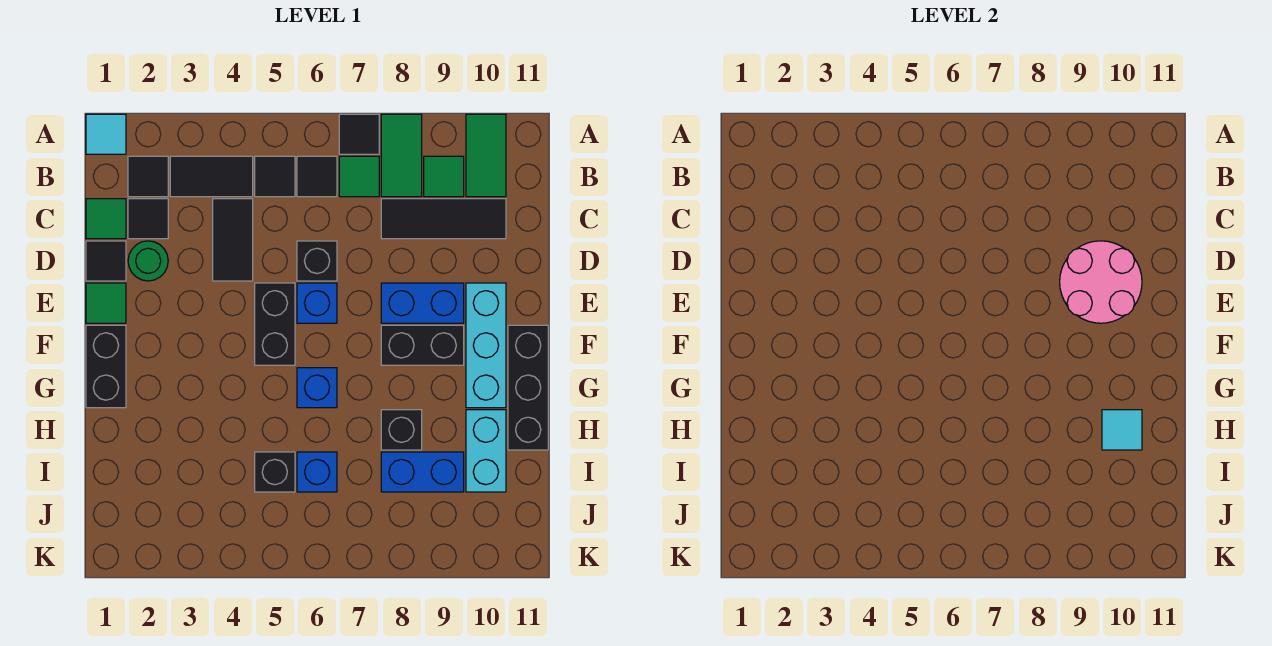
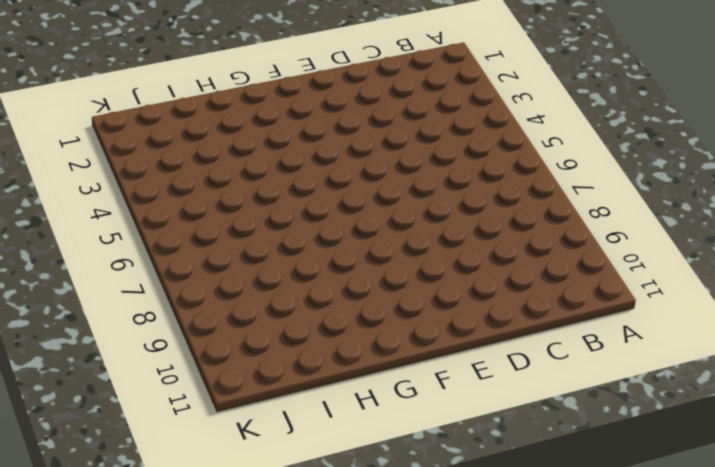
none -> cyan 1x1 tile [86,114,126,154]
none -> black 1x1 tile [339,114,379,154]
none -> green 1x2 tile [381,114,422,197]
none -> green 1x2 tile [466,114,506,197]

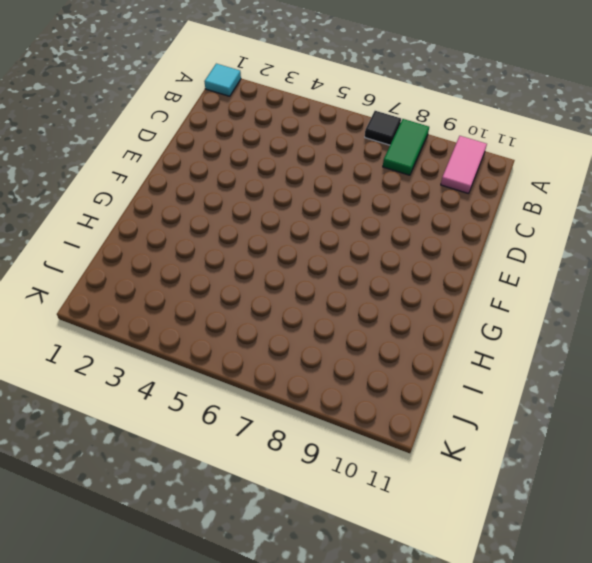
pink 1x2 tile [441,136,487,194] -> green 1x2 tile [466,114,506,197]
none -> black 1x1 tile [128,156,168,197]
none -> black 1x2 tile [170,156,253,197]
none -> black 1x1 tile [255,156,295,197]
none -> black 1x1 tile [297,156,337,197]

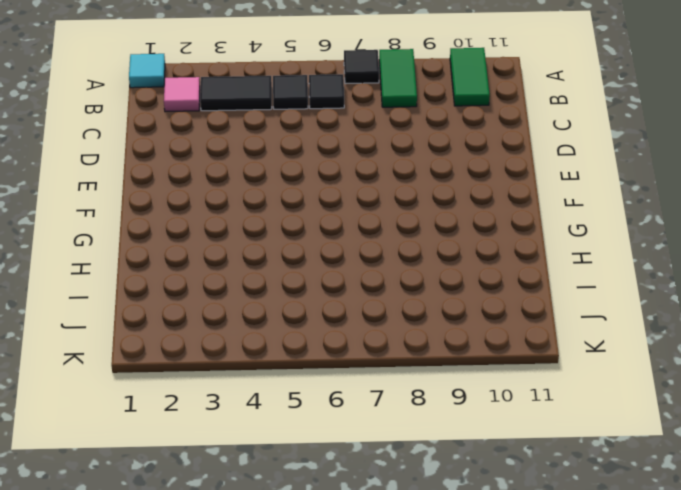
pink 1x1 tile [164,77,200,112] -> black 1x1 tile [128,156,168,197]
none -> green 1x1 tile [339,156,379,197]
none -> green 1x1 tile [424,156,464,197]
none -> green 1x1 tile [86,199,126,239]
none -> black 1x1 tile [128,199,168,239]

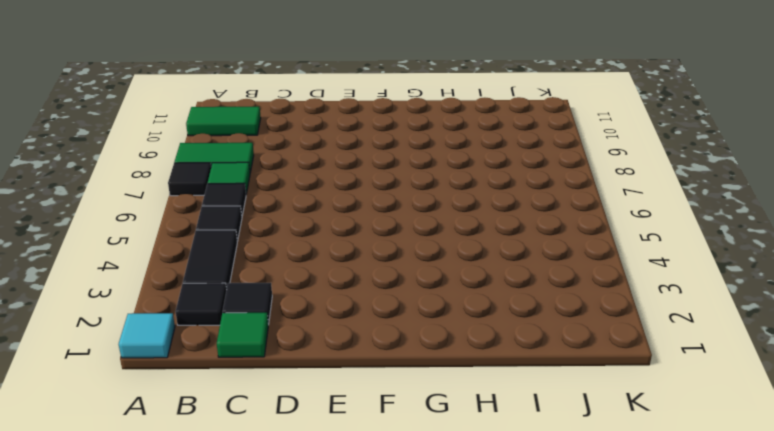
none -> green 1x1 tile [424,156,464,197]
none -> black 1x2 tile [213,199,253,281]
none -> black 1x3 tile [381,199,506,239]
none -> black 1x1 tile [86,241,126,281]

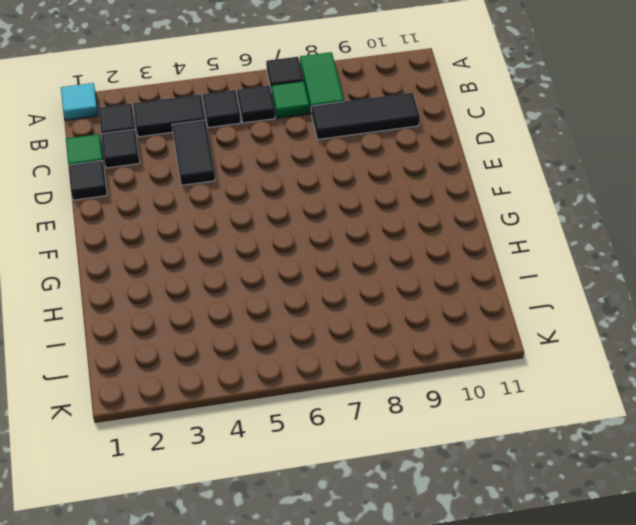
none -> green 1x2 tile [466,114,506,197]
none -> green 1x1 tile [424,156,464,197]
none -> green 1x1 round brick [128,241,168,281]
none -> black 1x1 brick [297,241,337,281]

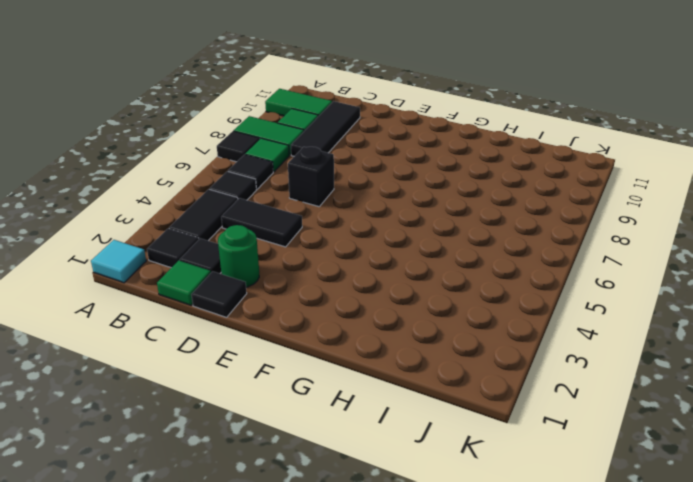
none -> green 1x1 tile [86,283,126,323]
none -> black 1x2 brick [255,283,295,365]
none -> blue 1x1 brick [297,283,337,323]
none -> blue 1x2 brick [381,283,464,323]

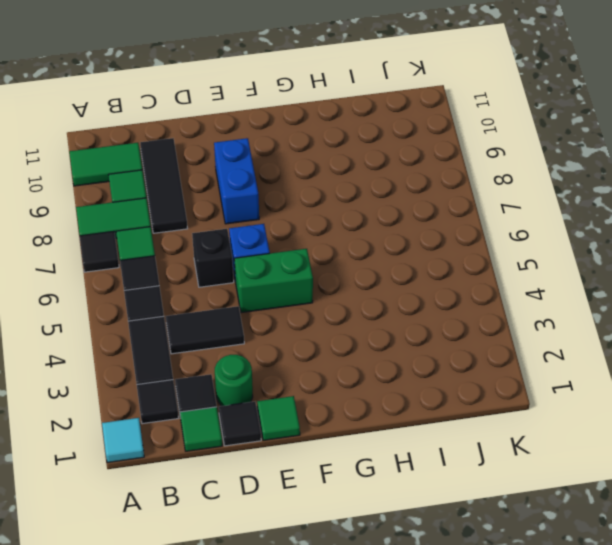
green 1x2 brick [234,249,313,313] -> black 1x2 brick [255,283,295,365]
none -> cyan 1x3 brick [466,283,506,408]
none -> black 1x2 brick [86,325,126,408]
none -> black 1x2 brick [381,325,464,365]
none -> black 1x3 brick [508,325,548,450]

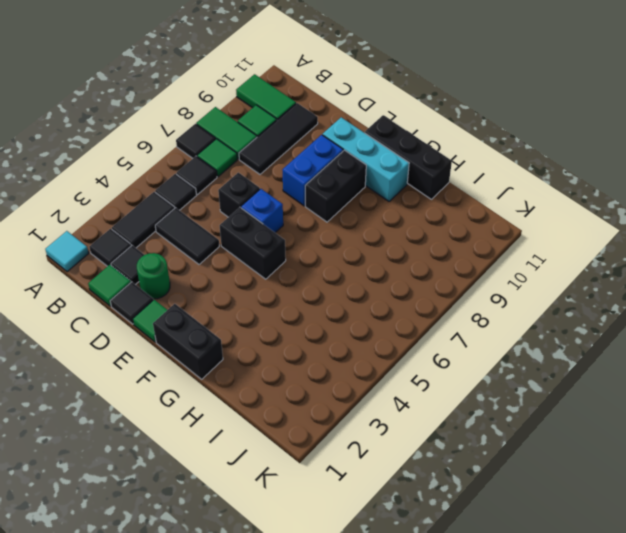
none -> blue 1x1 brick [297,368,337,408]
none -> black 1x1 brick [381,410,422,450]
none -> cyan 1x2 brick [466,410,506,492]
none -> black 1x1 brick [255,452,295,492]

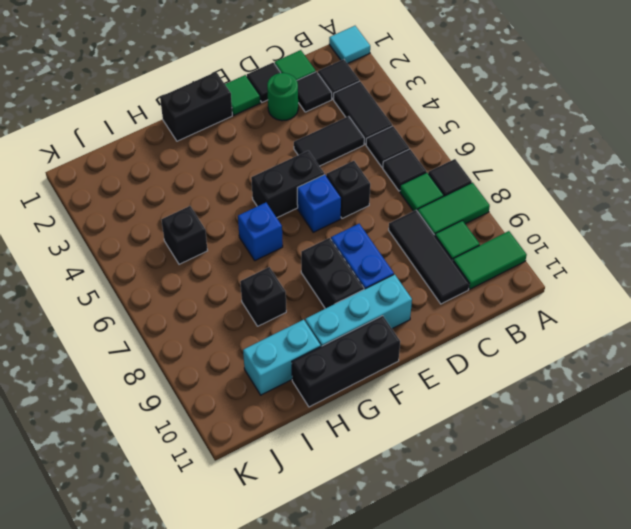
none -> blue 1x1 brick [297,452,337,492]
none -> blue 1x2 brick [381,452,464,492]
none -> pink 2x2 round brick [1060,241,1142,323]
none -> cyan 1x1 tile [1102,410,1142,450]

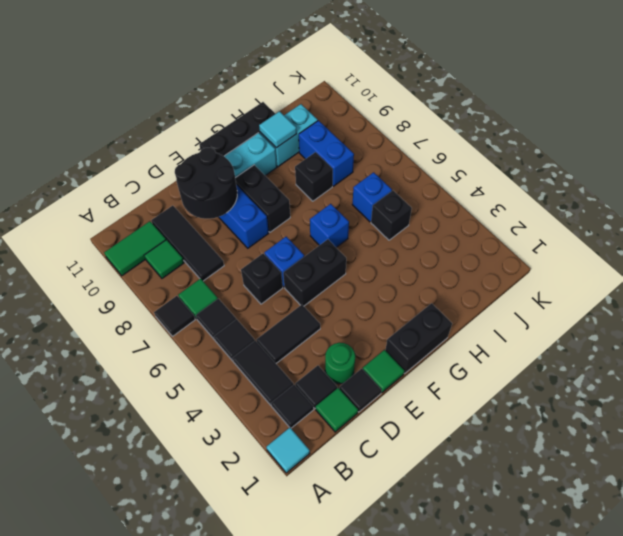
black 2x2 round brick [175,148,237,219] -> pink 2x2 round brick [1060,241,1142,323]
none -> green 1x2 tile [381,114,422,197]

